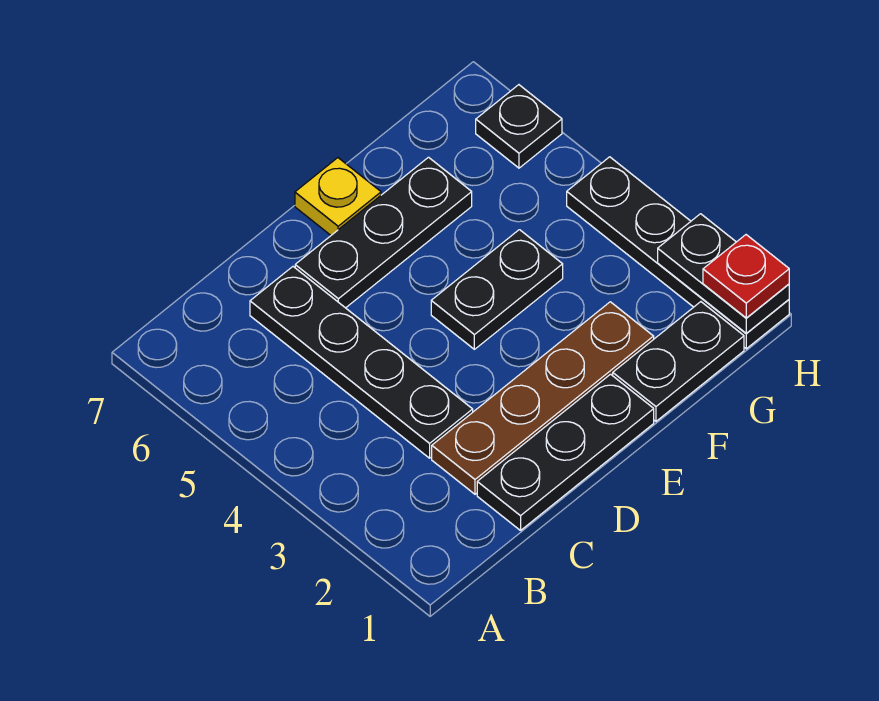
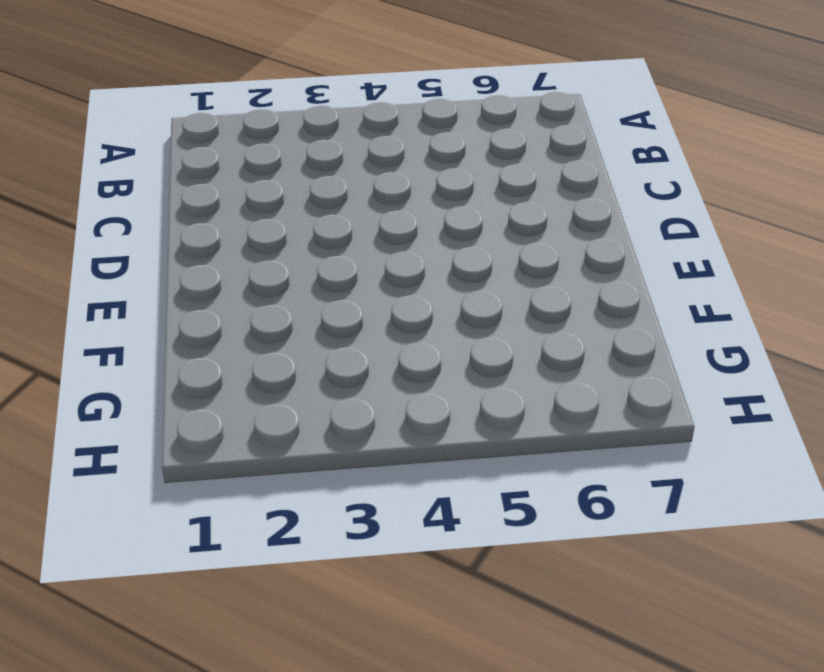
none -> black 1x3 plate [477,374,654,530]
none -> brown 1x4 plate [432,302,654,494]

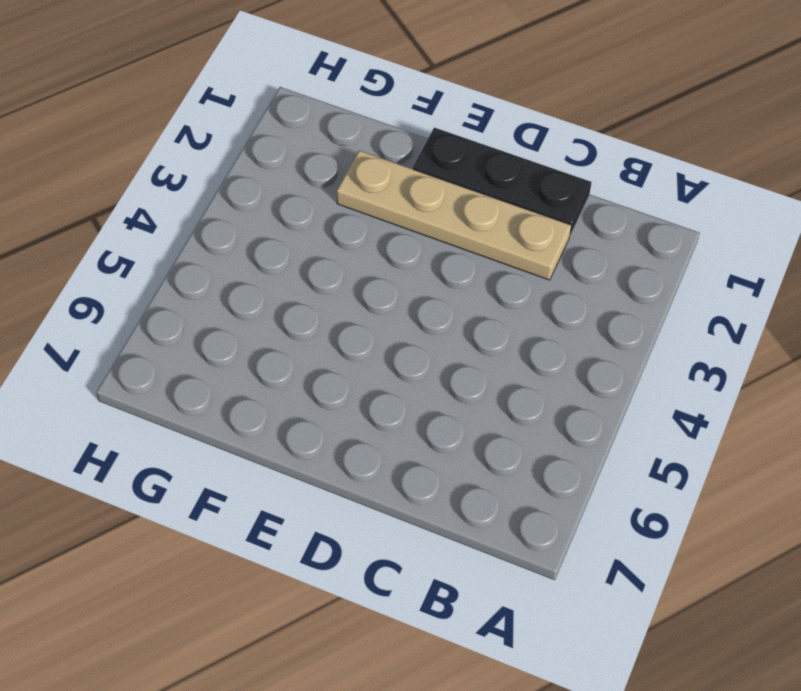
tan 1x4 plate [337,150,571,280] -> brown 1x4 plate [432,302,654,494]
none -> black 1x4 plate [250,267,473,458]
none -> black 1x3 plate [295,157,472,308]

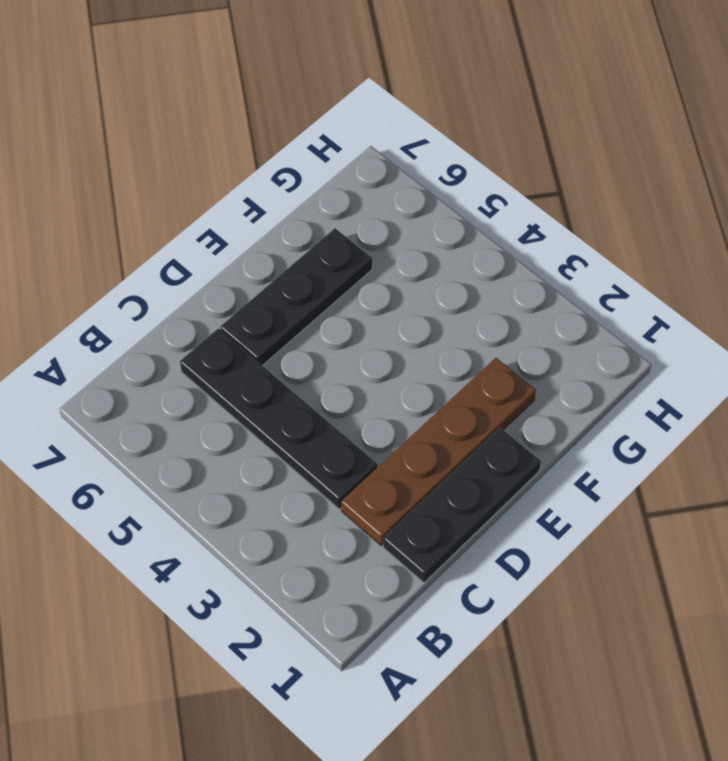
none -> black 1x2 plate [431,230,563,349]
none -> yellow 1x1 plate [295,158,381,235]

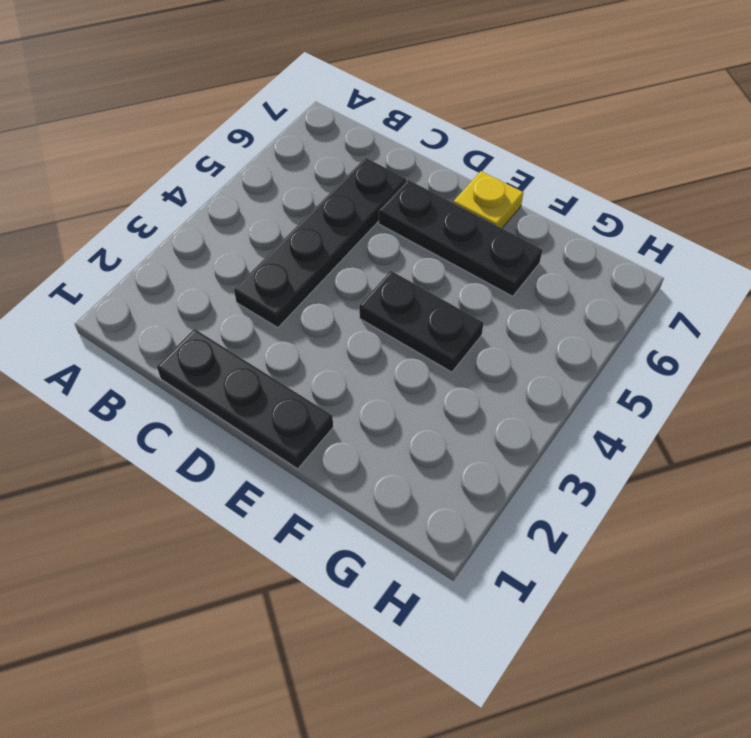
none -> brown 1x4 plate [432,302,654,494]
none -> black 1x2 plate [613,302,744,421]

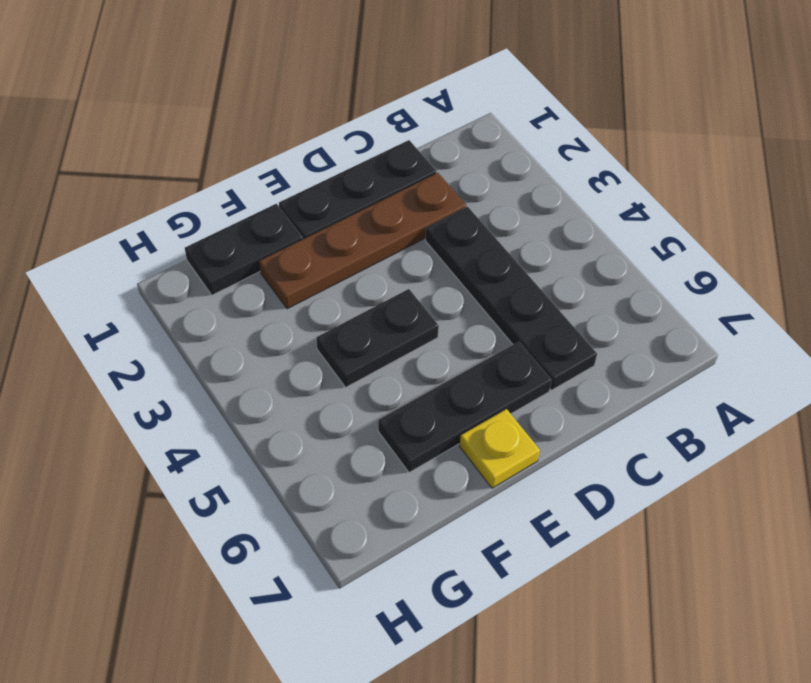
none -> black 1x4 plate [567,157,789,349]
none -> black 1x1 plate [476,85,562,168]

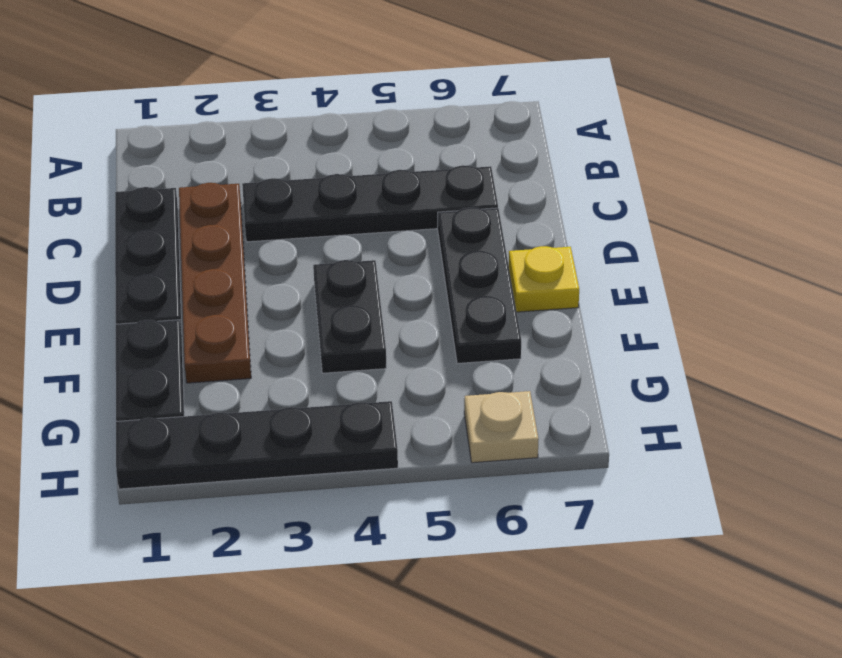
tan 1x1 plate [464,391,539,463] -> black 1x1 plate [476,85,562,168]
none -> black 1x2 plate [658,214,789,333]
none -> red 1x1 plate [703,235,789,318]

